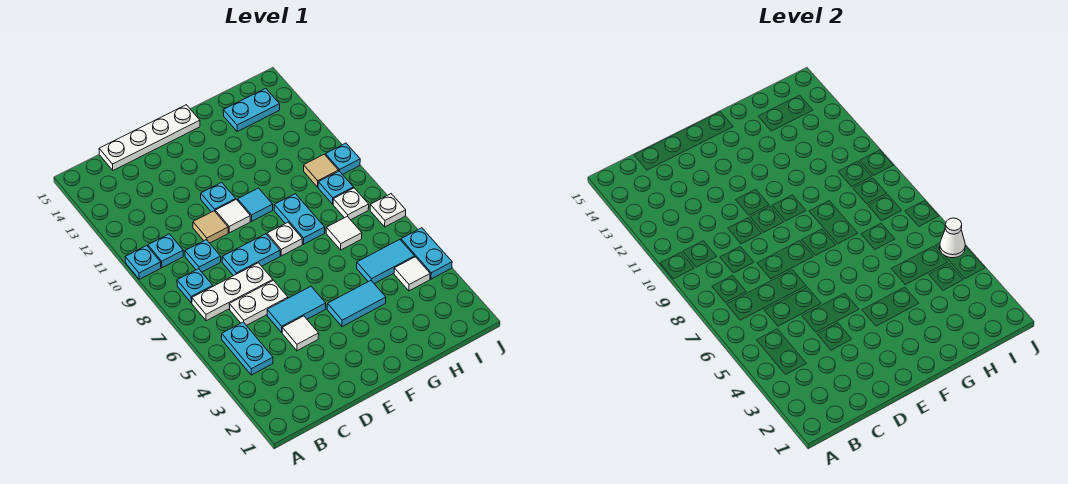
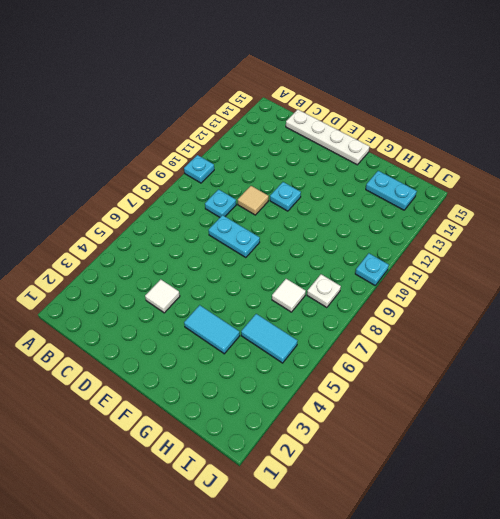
none -> cyan 1x2 plate [222,322,273,375]
none -> white 1x3 plate [192,263,273,321]
none -> cyan 1x1 plate [177,269,213,303]

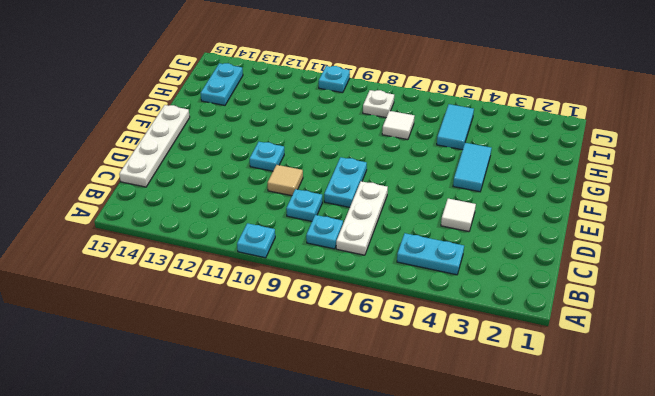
none -> cyan 1x1 plate [148,234,183,268]
none -> white 1x2 plate [229,280,288,326]
none -> cyan 1x2 tile [267,286,326,332]

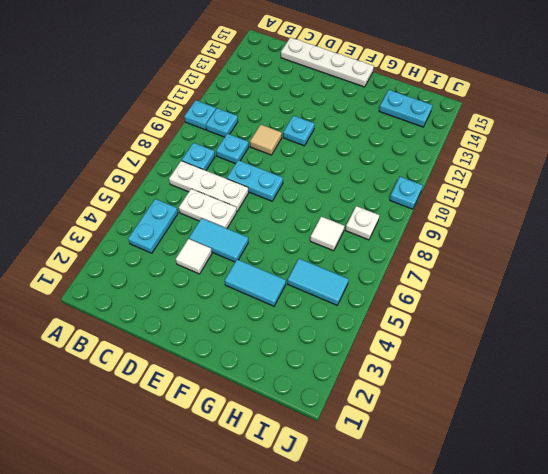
none -> white 1x1 tile [215,199,250,233]
none -> white 1x1 plate [267,222,302,256]
none -> cyan 1x1 tile [238,188,273,221]

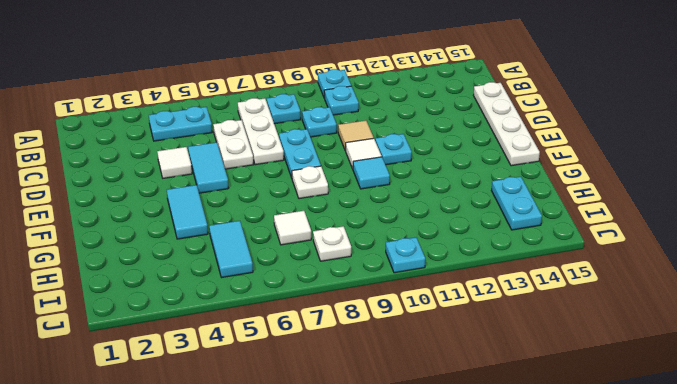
none -> cyan 1x2 plate [274,194,325,244]
none -> white 1x1 tile [394,257,430,291]
none -> cyan 1x1 plate [318,171,354,204]

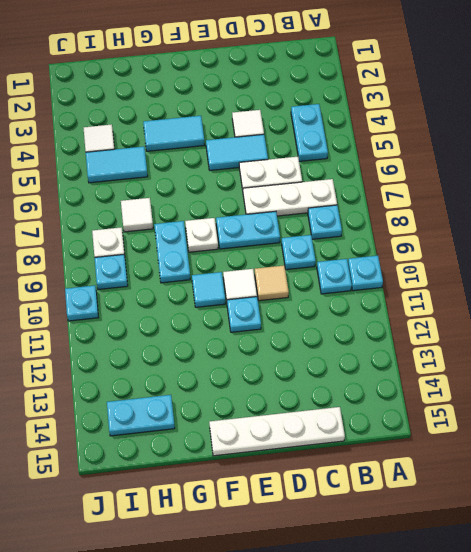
none -> tan 1x1 tile [304,154,339,187]
none -> cyan 1x2 plate [401,228,452,279]
none -> white 1x1 plate [370,194,406,227]

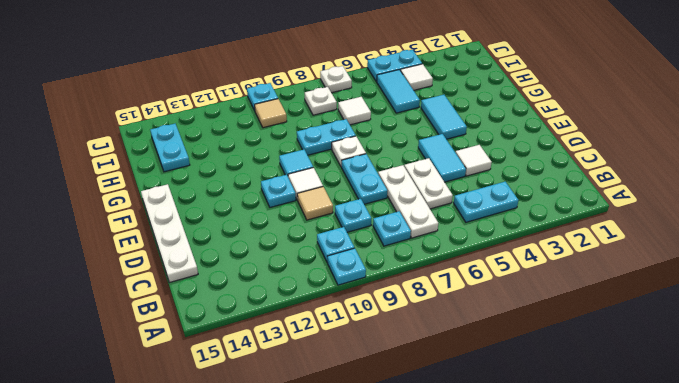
none -> cyan 1x1 plate [318,171,354,204]
none -> white 1x1 cone [940,218,965,258]

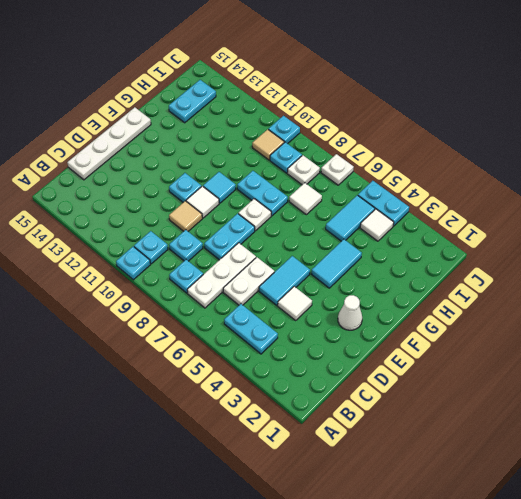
white 1x1 cone [338,295,362,330] -> white 1x1 cone moved to [940,218,965,258]

